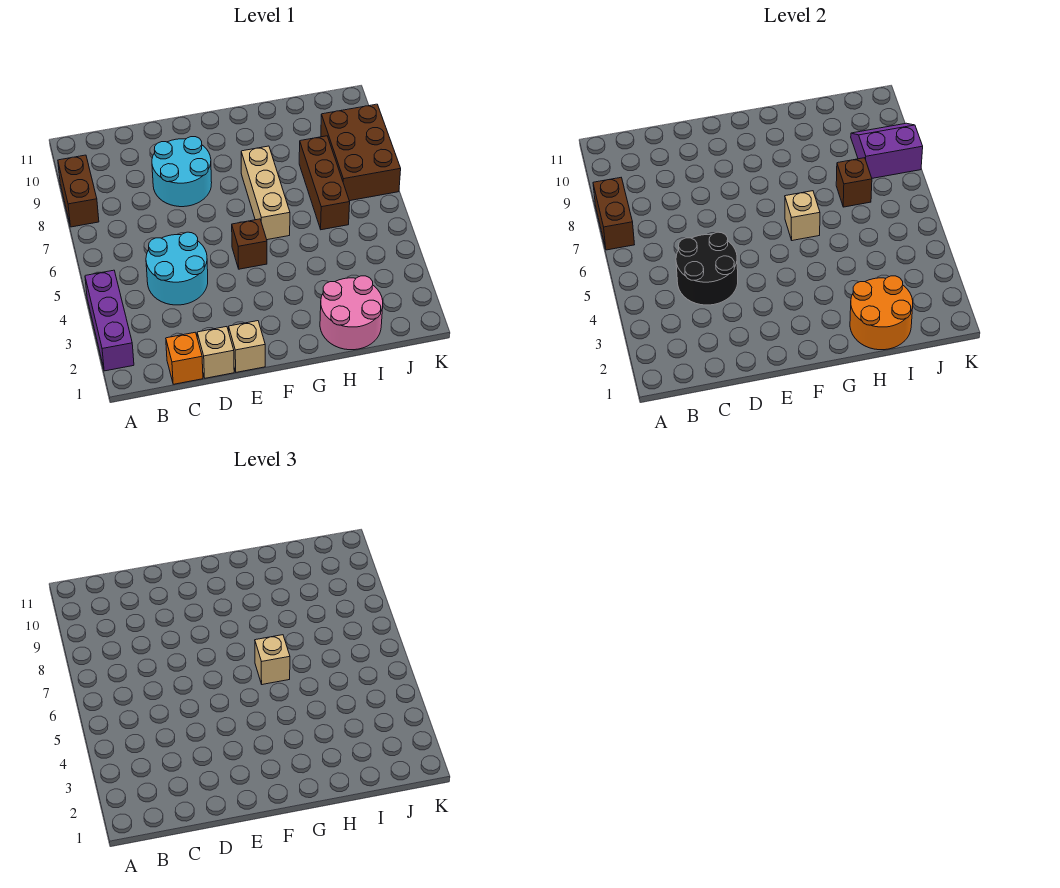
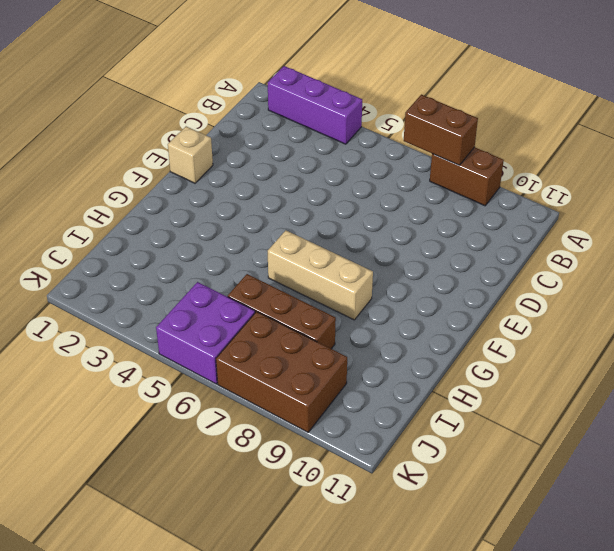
purple 2x2 brick [156,282,255,384] -> none
none -> orange 1x1 brick [166,332,203,384]
none -> cyan 2x2 round brick [146,232,208,305]
none -> tan 1x1 brick [197,327,234,378]

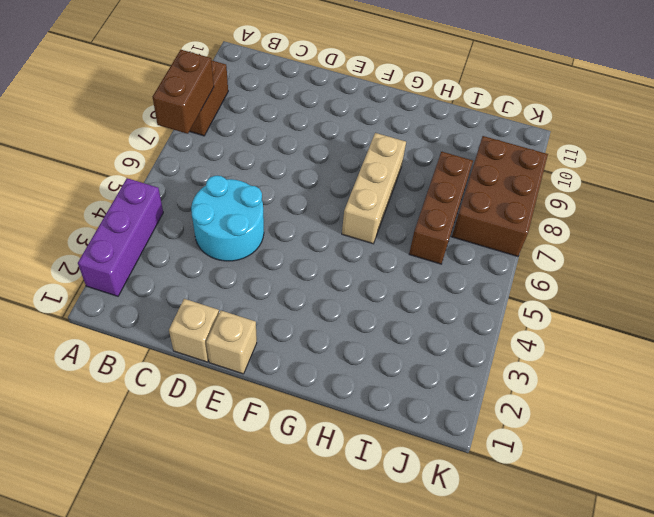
none -> orange 1x1 brick [166,332,203,384]
none -> cyan 2x2 round brick [152,137,212,207]
none -> brown 1x1 brick [232,219,267,269]

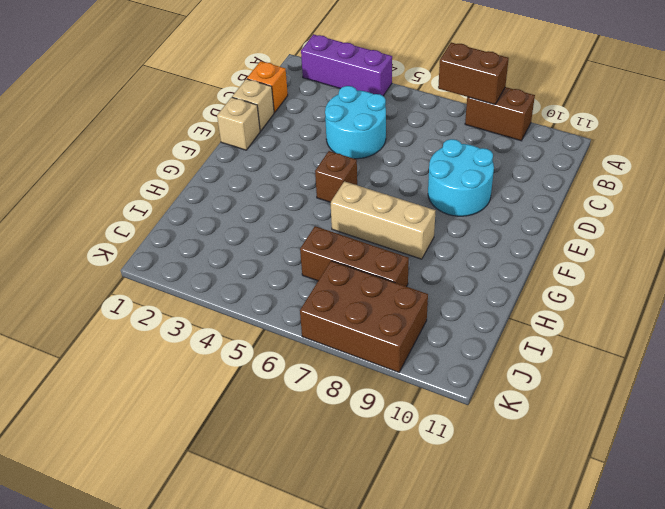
none -> pink 2x2 round brick [320,276,383,350]
none -> black 2x2 round brick [676,232,738,305]
none -> tan 1x1 brick [785,191,820,241]

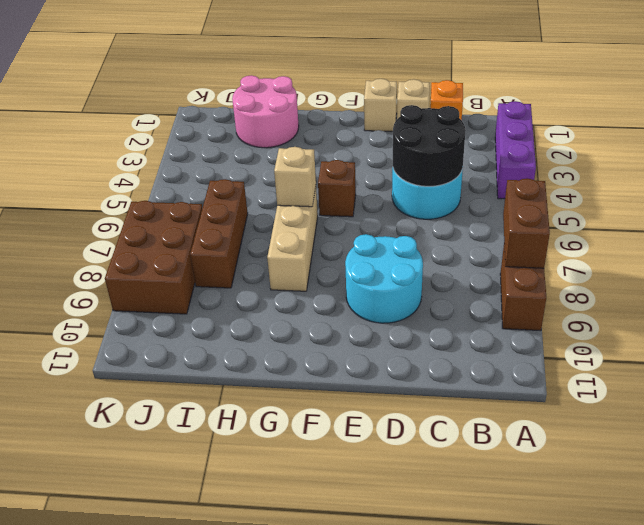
none -> orange 2x2 round brick [850,276,913,350]
none -> brown 1x1 brick [836,158,872,207]
none -> purple 2x2 slope [851,123,923,178]

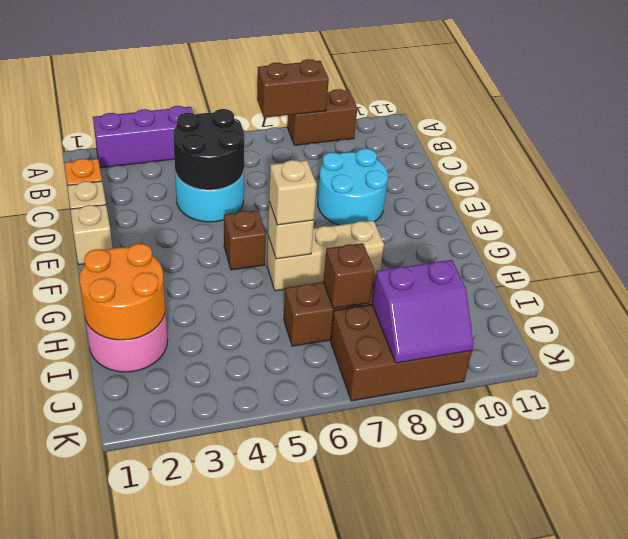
purple 2x2 slope [372,260,474,363] -> purple 2x2 slope turned to [851,123,923,178]

